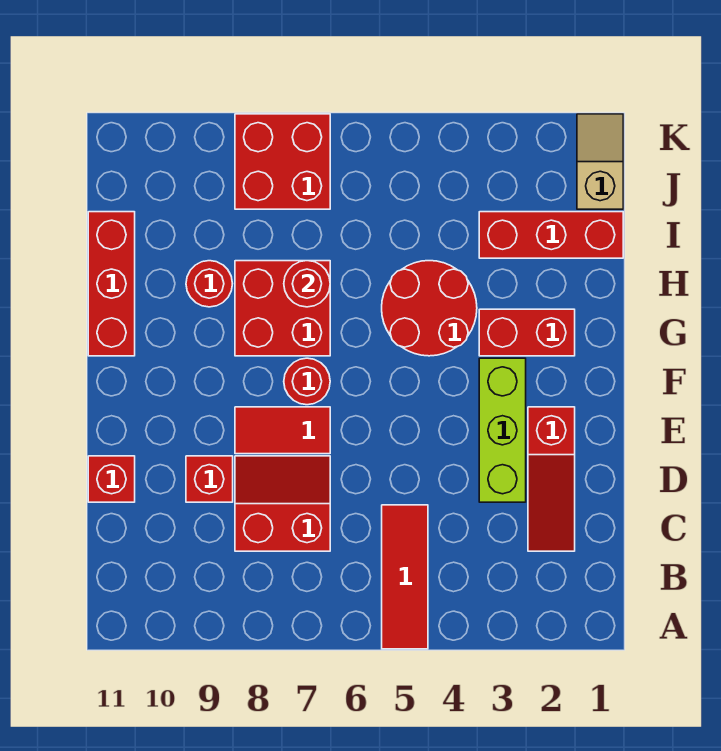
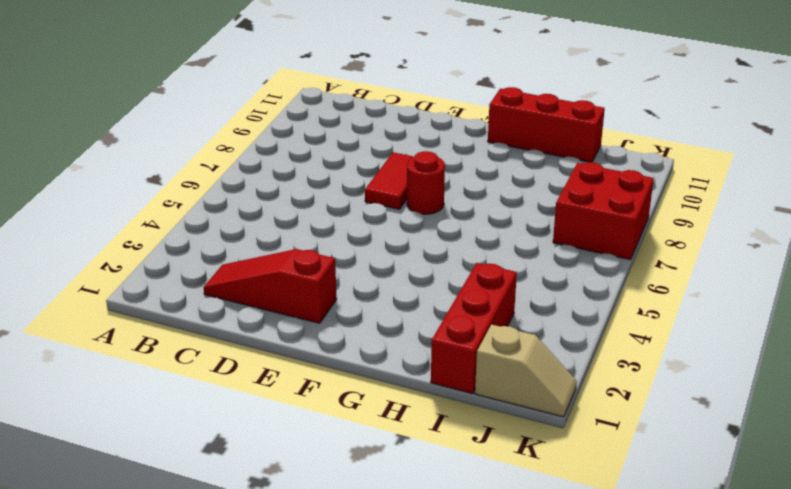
none -> red 1x3 tile [382,505,428,649]
none -> red 2x2 slope [235,456,330,551]
none -> lime 1x3 brick [479,358,526,502]

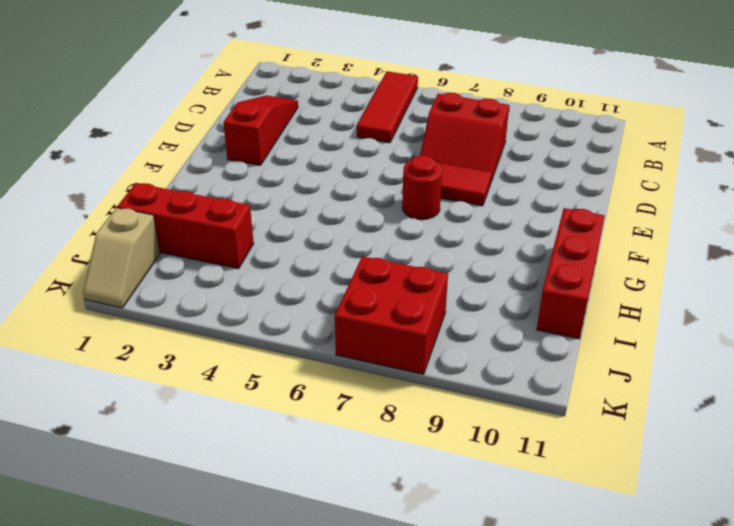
none -> lime 1x3 brick [479,358,526,502]
none -> red 1x1 brick [186,456,233,502]
none -> red 1x1 brick [88,456,135,502]

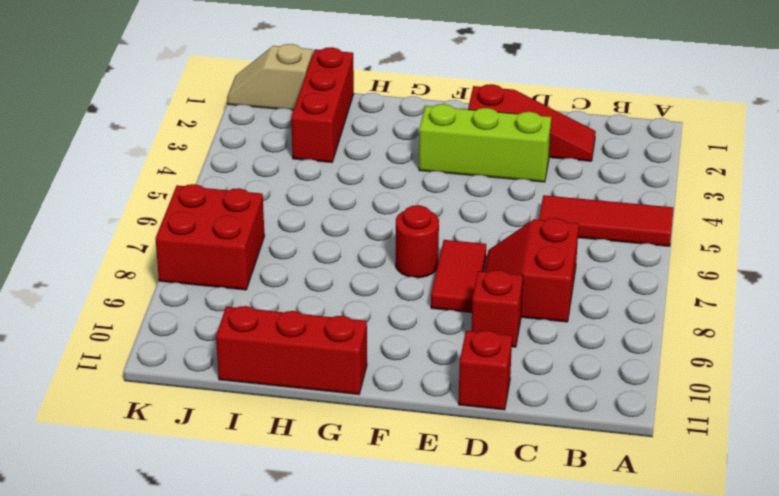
none -> red 1x2 brick [479,309,575,356]
none -> red 2x2 round brick [382,261,477,356]
none -> red 2x2 brick [235,261,330,356]

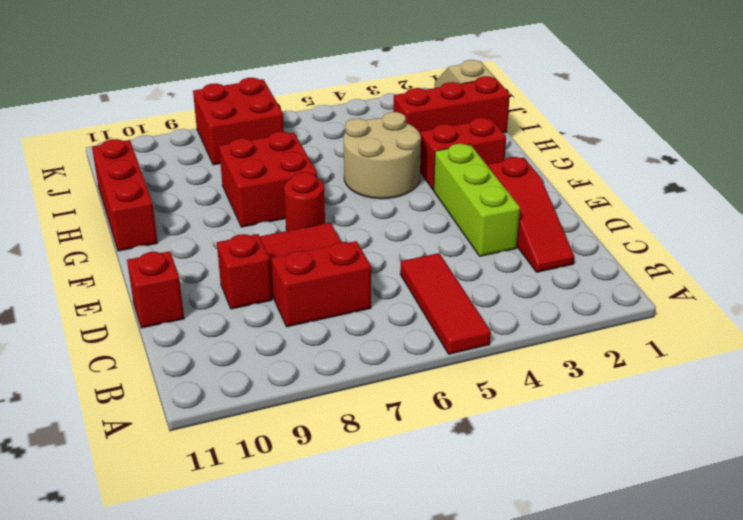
tan 2x2 round brick [344,112,421,199] -> red 2x2 round brick [382,261,477,356]
none -> red 1x1 round brick [186,261,233,307]
none -> red 1x1 round brick [284,261,330,307]

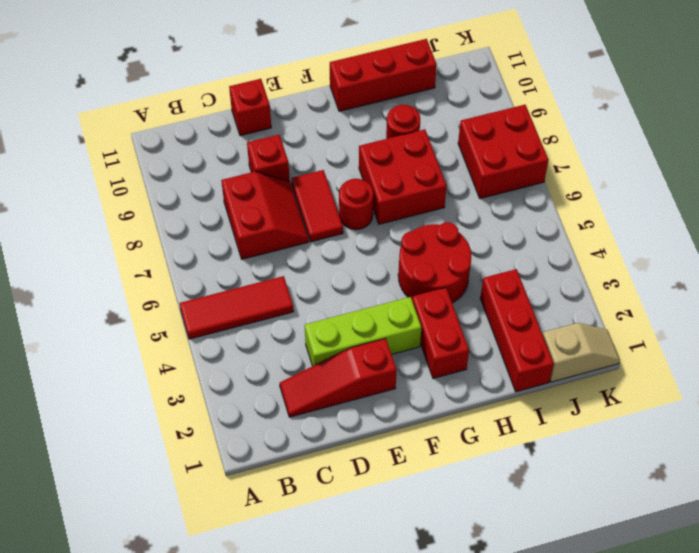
none -> red 1x1 round brick [284,261,330,307]

